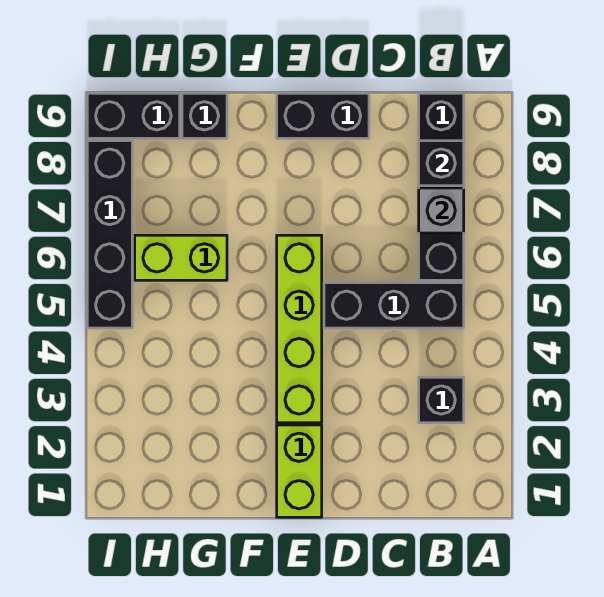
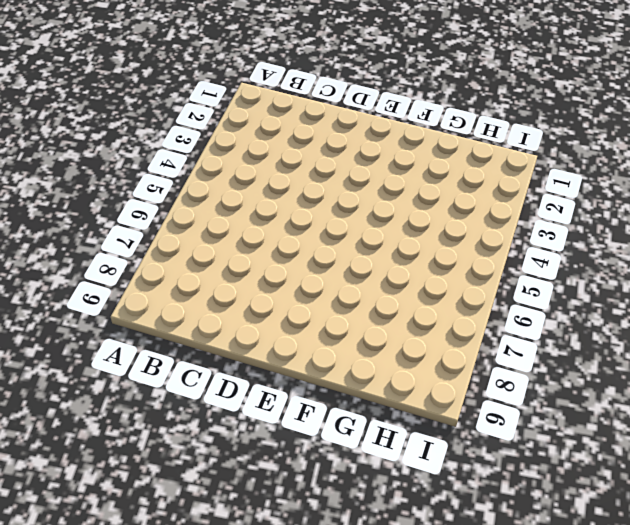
none -> black 1x1 brick [419,377,464,423]
none -> black 1x3 brick [324,283,464,328]
none -> black 1x4 brick [419,93,464,280]

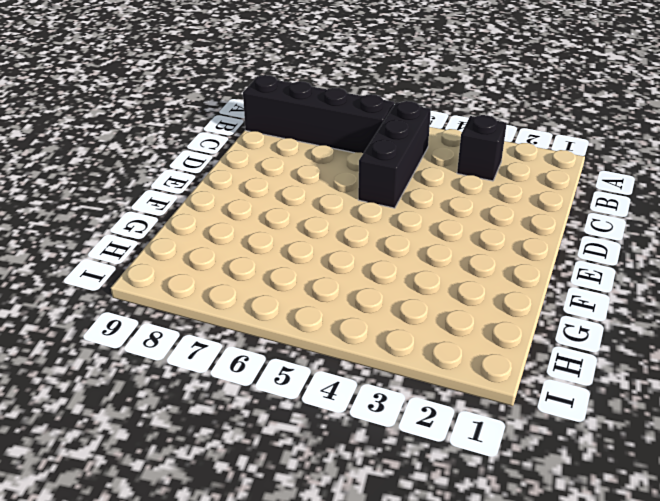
none -> black 1x2 brick [277,93,369,138]
none -> lime 1x2 brick [277,425,322,517]
none -> lime 1x4 brick [277,235,322,423]

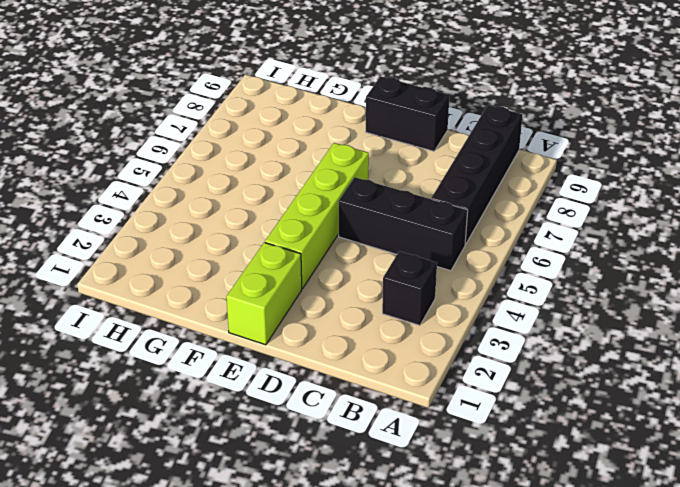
none -> lime 1x2 brick [135,235,227,280]
none -> black 1x1 brick [182,93,227,138]
none -> black 1x2 brick [87,93,180,138]

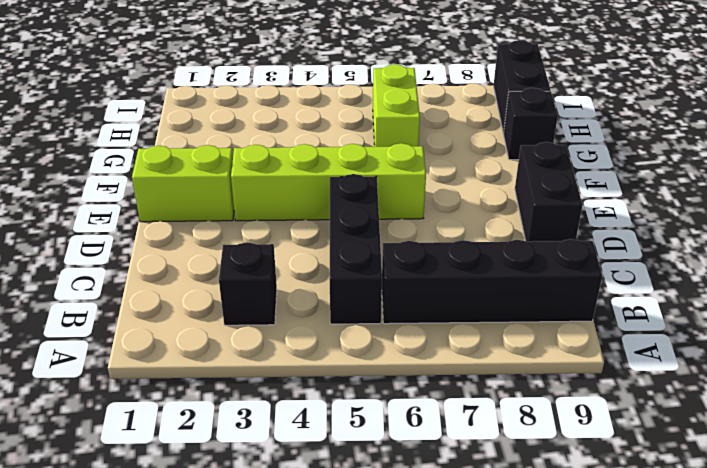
none -> black 1x4 brick [87,141,132,328]
none -> grey 1x1 brick [419,188,464,233]
none -> black 1x1 brick [419,141,464,186]

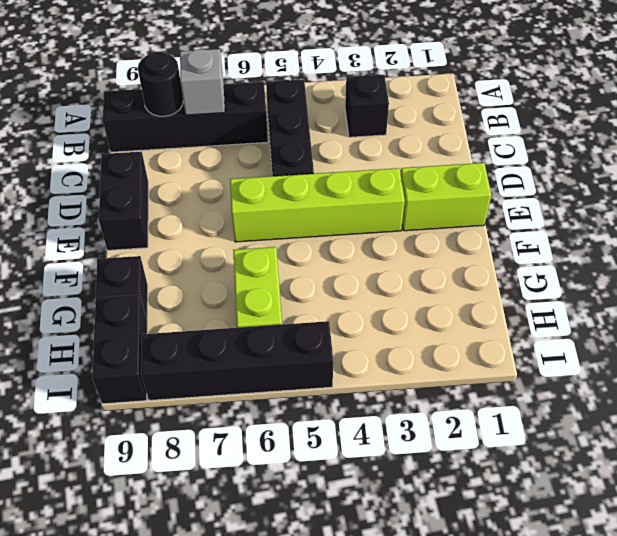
black 1x1 round brick [138,52,183,116] -> black 1x1 brick [419,141,464,186]

